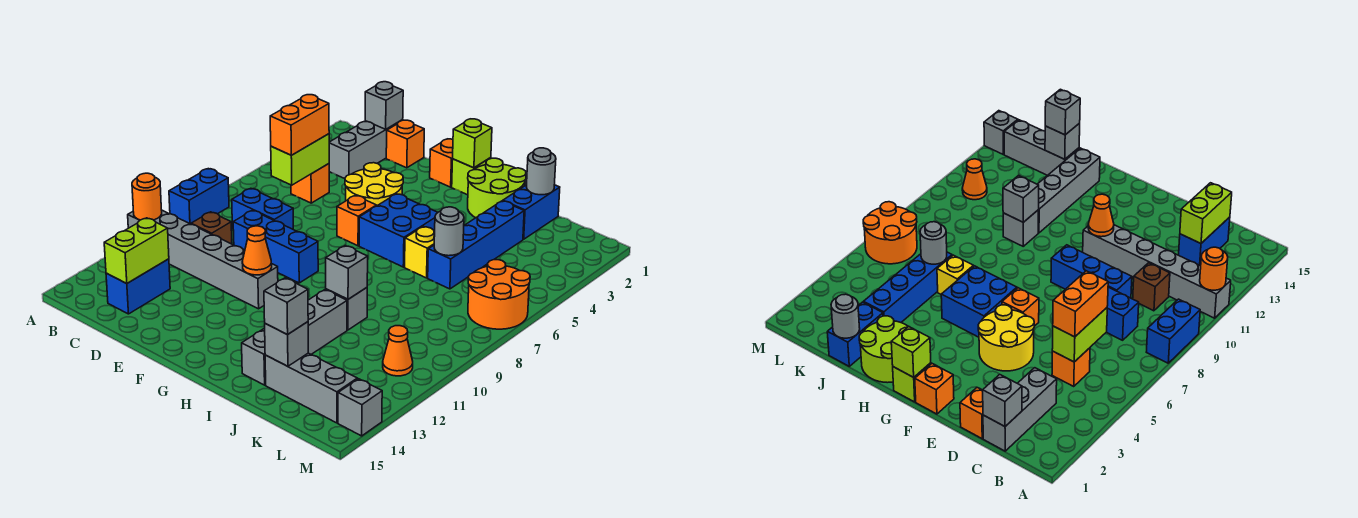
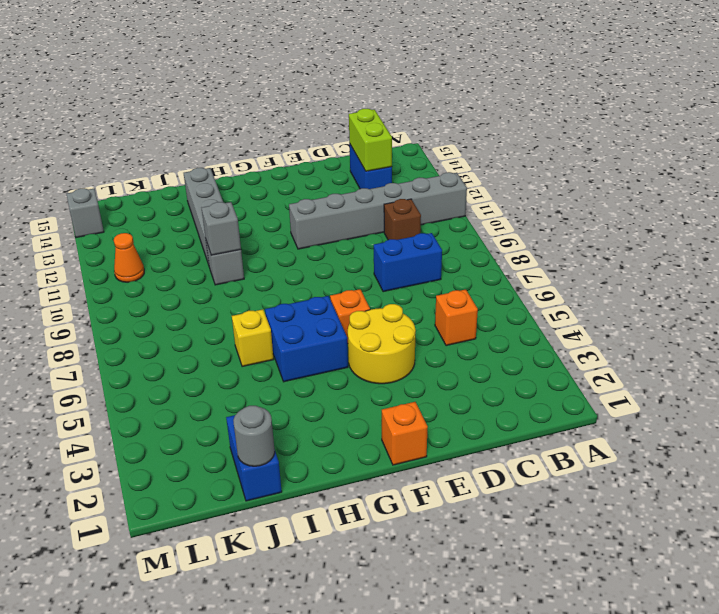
none -> blue 1x2 brick [169,169,229,224]
none -> grey 1x3 brick [329,120,402,179]
none -> orange 1x1 brick [386,120,424,168]
none -> blue 1x3 brick [233,210,318,283]

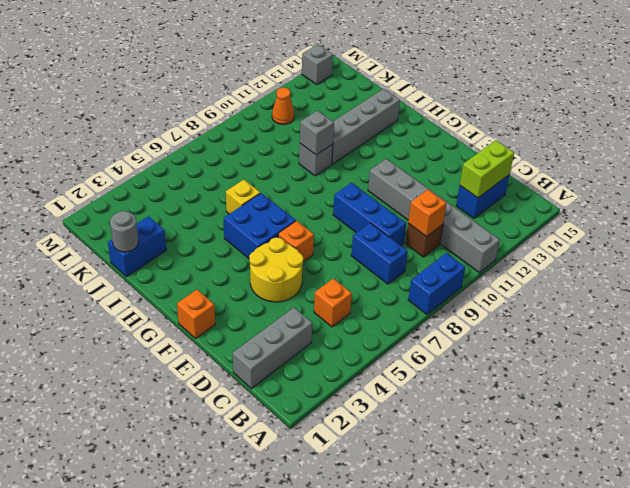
orange 1x1 brick [408,190,447,237] -> orange 1x1 brick moved to [386,120,424,168]
none -> lime 1x1 brick [452,158,491,195]
none -> lime 2x2 round brick [468,158,526,218]
none -> blue 1x4 brick [428,201,524,289]
none -> grey 1x3 brick [265,353,357,423]

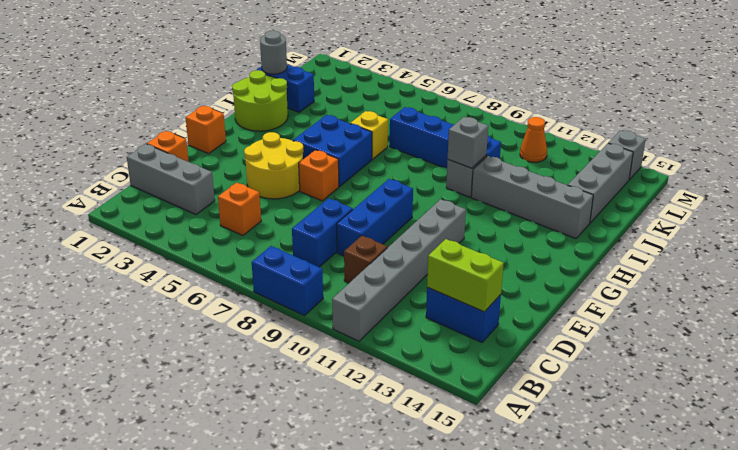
blue 1x4 brick [390,107,501,169] -> blue 1x4 brick moved to [428,201,524,289]
none -> lime 1x1 brick [452,158,491,195]
none -> orange 2x2 round brick [468,260,530,329]
none -> orange 1x1 round brick [132,173,162,220]
none -> grey 1x1 brick [365,82,403,129]

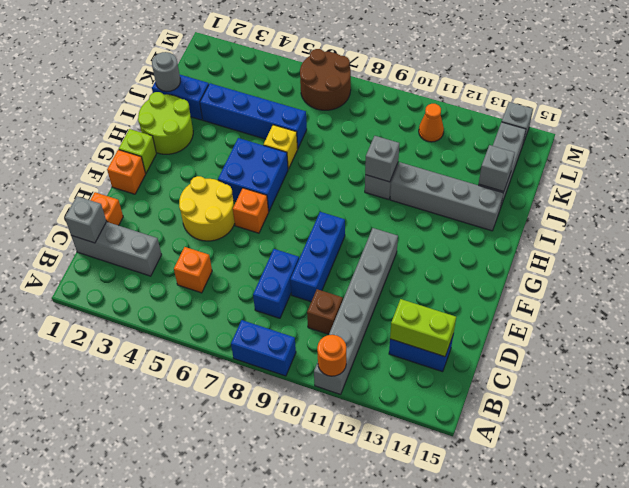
brown 2x2 round brick [300,49,351,110] -> orange 2x2 round brick [468,260,530,329]
none -> lime 1x2 brick [271,134,329,185]
none -> orange 1x1 cone [242,226,272,275]
none -> lime 1x1 brick [453,119,492,168]
none -> grey 1x1 round brick [434,207,464,256]

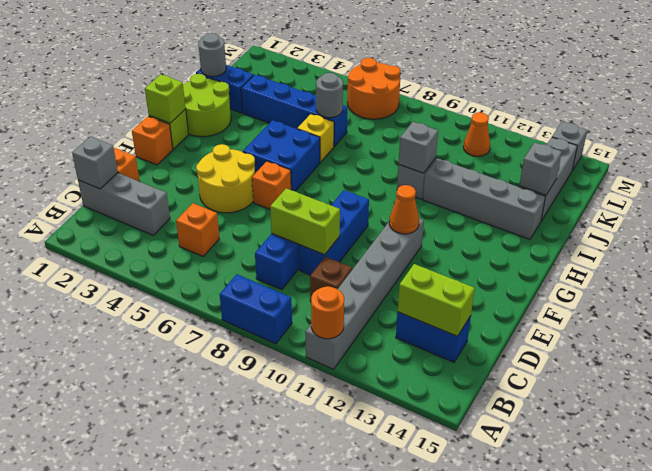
lime 1x2 brick [270,188,340,255] -> lime 1x2 brick moved to [271,134,329,185]
none -> orange 1x2 brick [270,95,329,155]
none -> grey 1x1 brick [264,278,308,335]

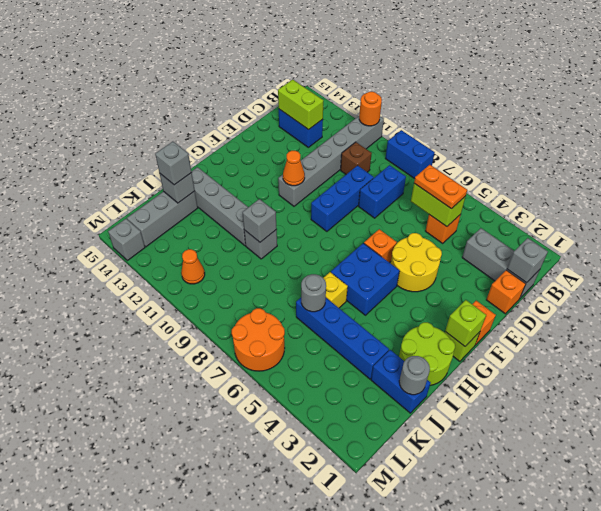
orange 1x2 plate [414,165,467,209] -> orange 1x2 brick [270,95,329,155]

